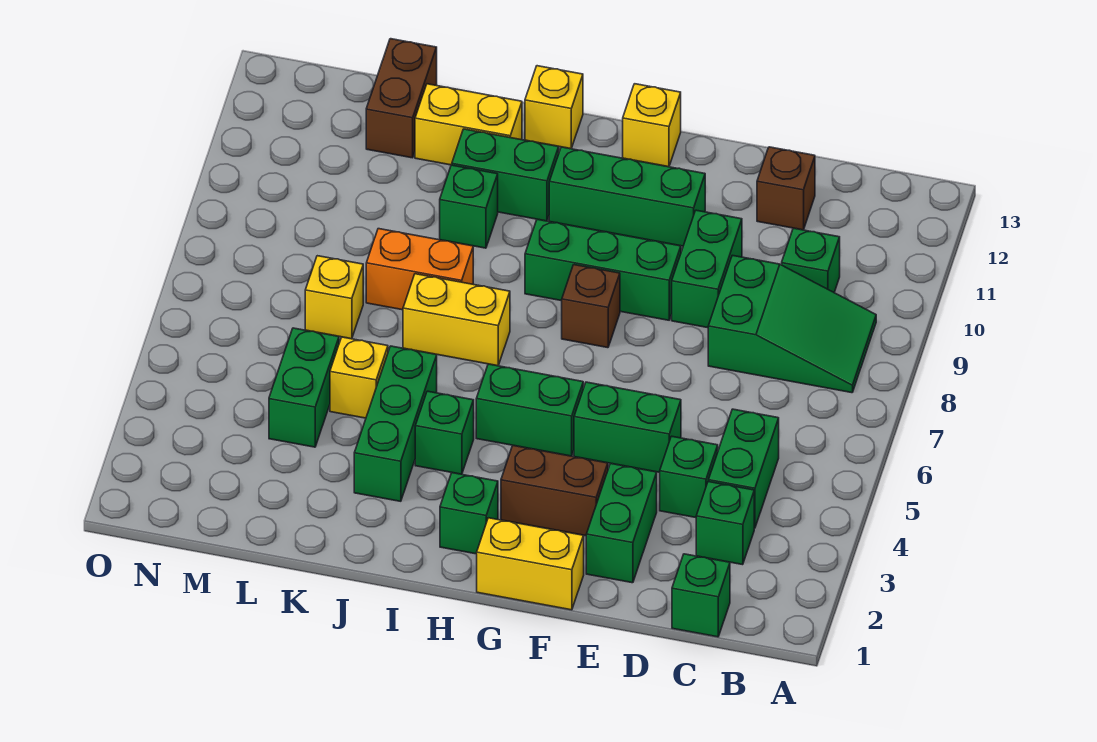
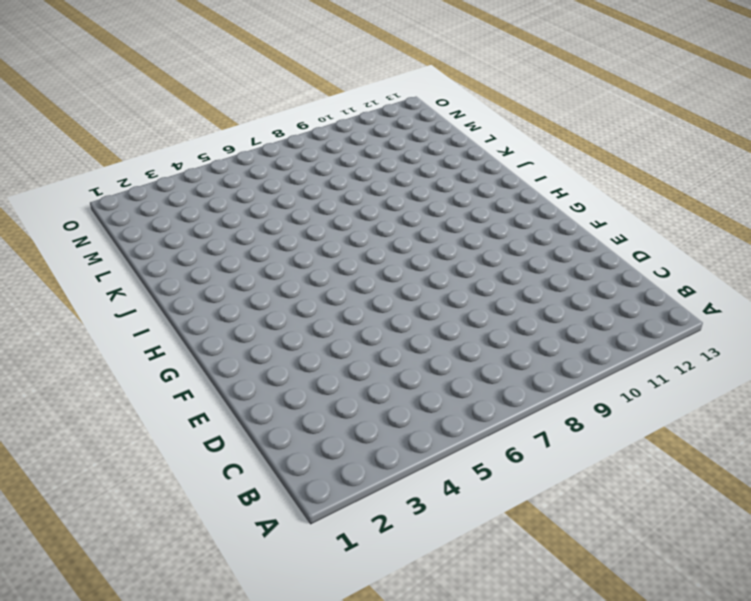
none -> green 2x3 slope [708,255,876,393]
none -> green 1x1 brick [672,554,730,637]
none -> green 1x1 brick [696,482,754,565]
none -> green 1x2 brick [709,409,779,528]

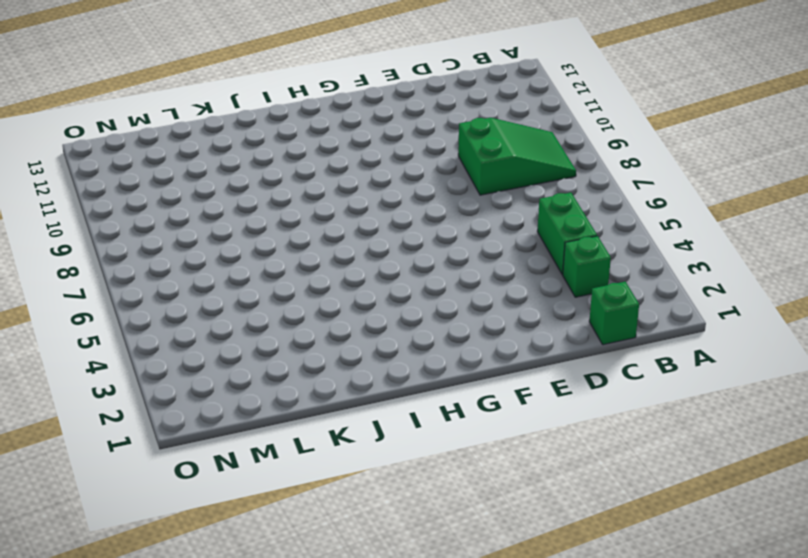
none -> green 1x1 brick [782,228,840,292]
none -> green 1x1 brick [660,436,718,518]
none -> brown 1x1 brick [757,147,815,230]
none -> green 1x2 brick [586,463,657,583]

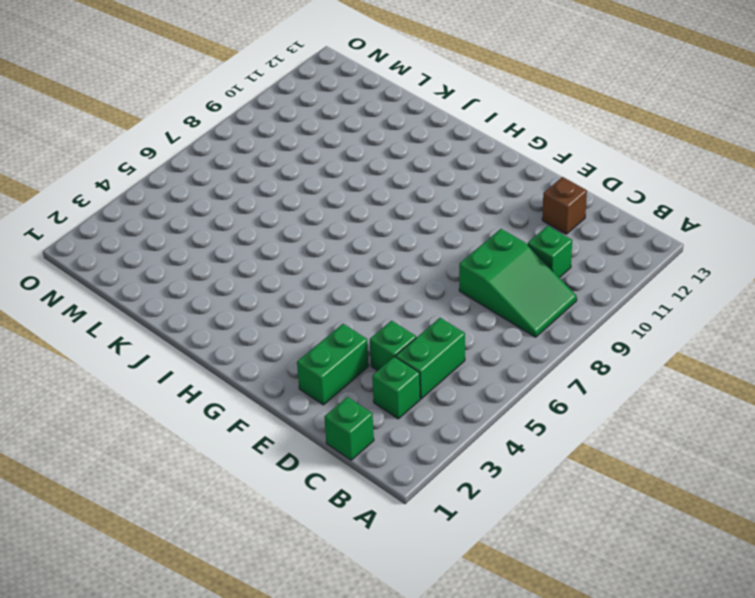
none -> green 1x2 brick [574,382,681,472]
none -> green 1x2 brick [672,210,742,328]
none -> yellow 1x2 brick [477,518,584,610]
none -> brown 1x2 brick [501,445,608,536]

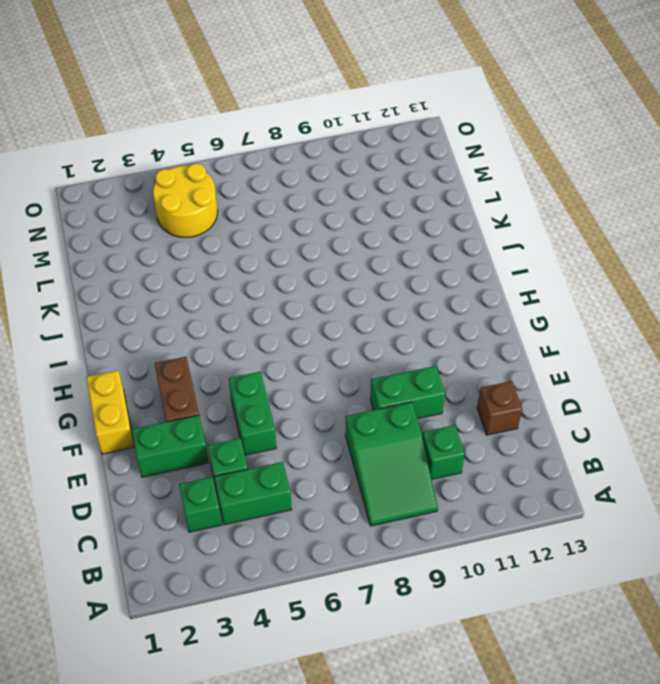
yellow 2x2 round brick [153,164,218,237] -> none
none -> green 1x1 brick [672,554,730,637]
none -> green 1x3 brick [525,219,681,320]
none -> green 1x3 brick [549,147,705,246]
none -> green 1x2 brick [476,364,583,456]

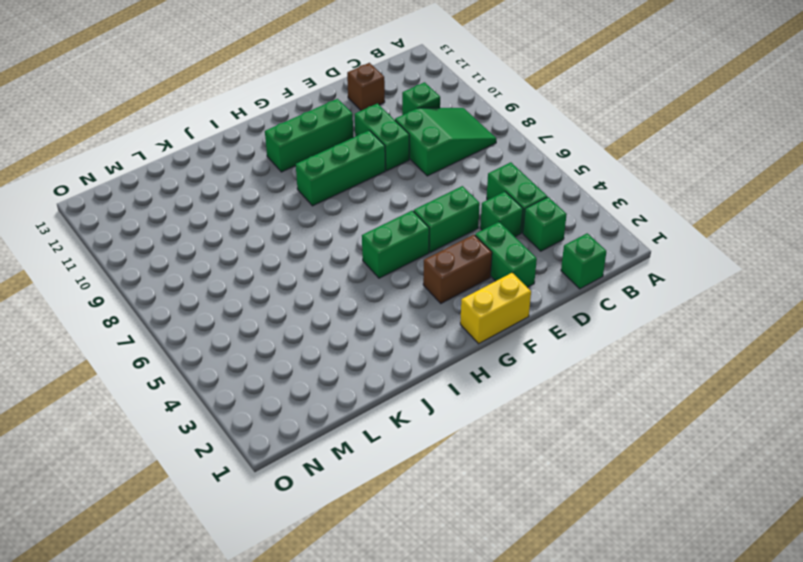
none -> brown 1x1 brick [562,265,620,348]
none -> yellow 1x1 brick [623,84,681,167]
none -> green 1x1 brick [440,473,498,554]
none -> green 1x1 brick [415,391,474,474]

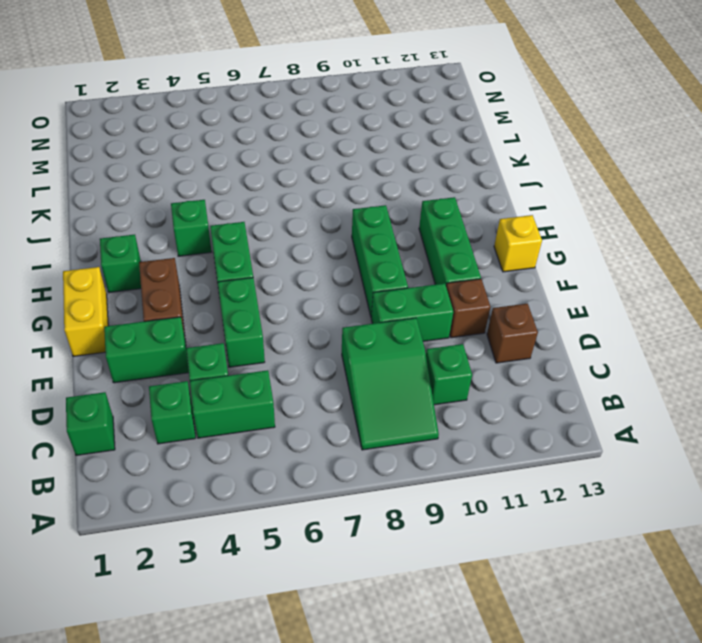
brown 1x1 brick [446,279,490,338] -> brown 1x1 brick moved to [562,265,620,348]
none -> yellow 1x2 brick [403,274,510,366]
none -> green 1x2 brick [452,129,559,221]
none -> yellow 1x1 brick [525,66,583,149]
none -> green 1x3 brick [354,346,437,501]

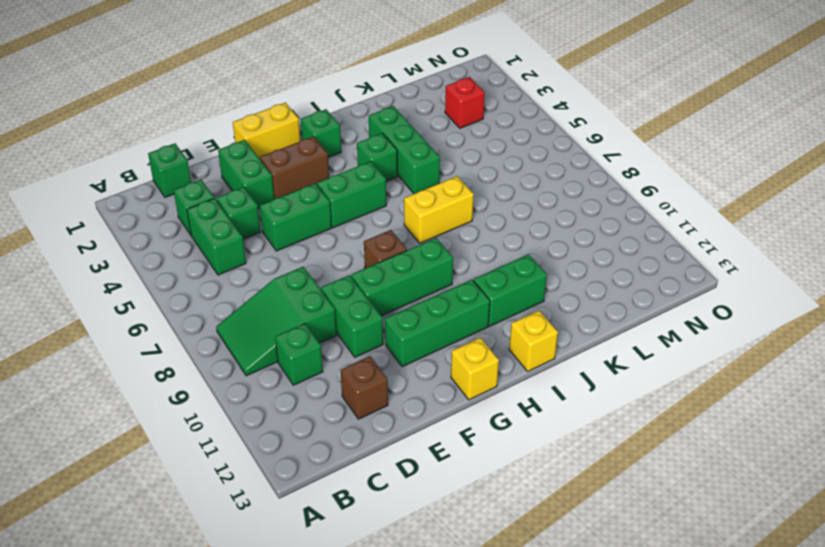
red 1x1 brick [445,77,485,128] -> none
none -> orange 1x2 brick [366,229,473,310]
none -> green 1x1 brick [440,165,498,248]
none -> yellow 1x2 brick [415,84,522,165]
none -> yellow 1x1 brick [330,337,388,418]

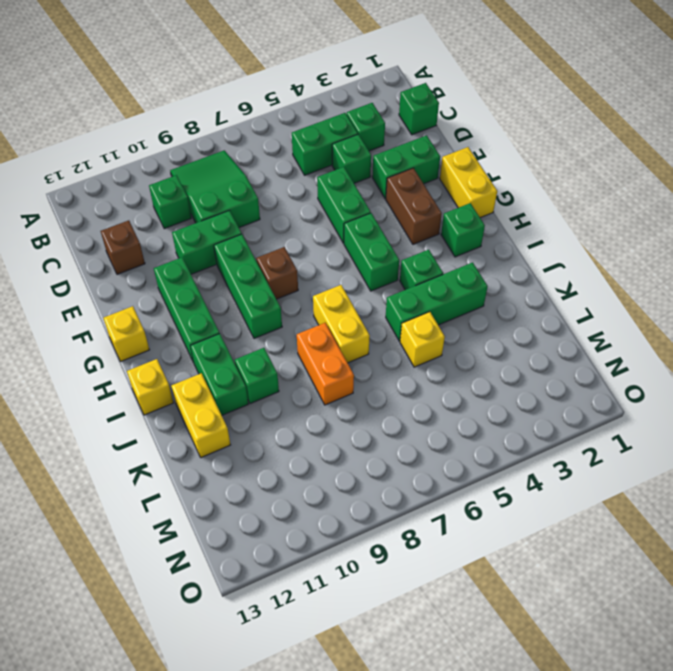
none -> green 1x2 brick [269,328,339,447]
none -> yellow 1x1 brick [305,256,363,339]
none -> brown 1x2 brick [366,39,437,158]

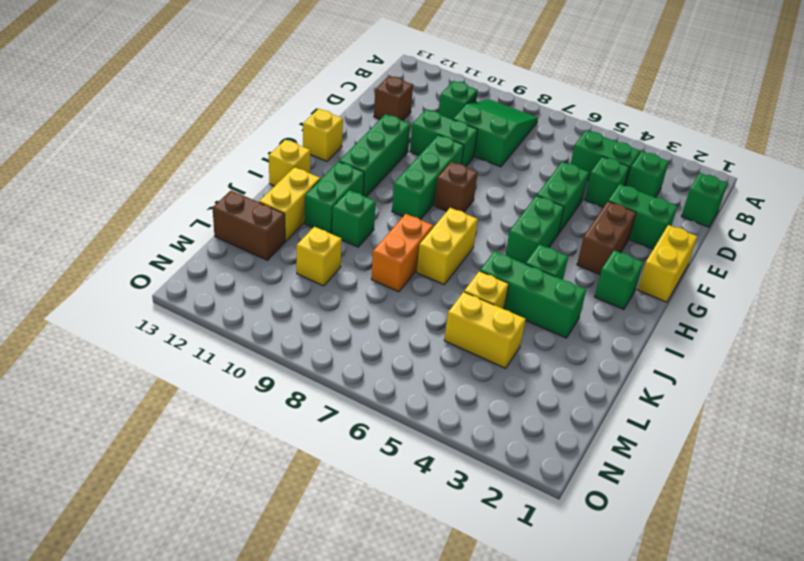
yellow 1x2 brick [444,292,526,368] -> green 1x2 brick [269,328,339,447]
yellow 1x1 brick [297,227,342,286] -> yellow 1x1 brick moved to [305,256,363,339]

